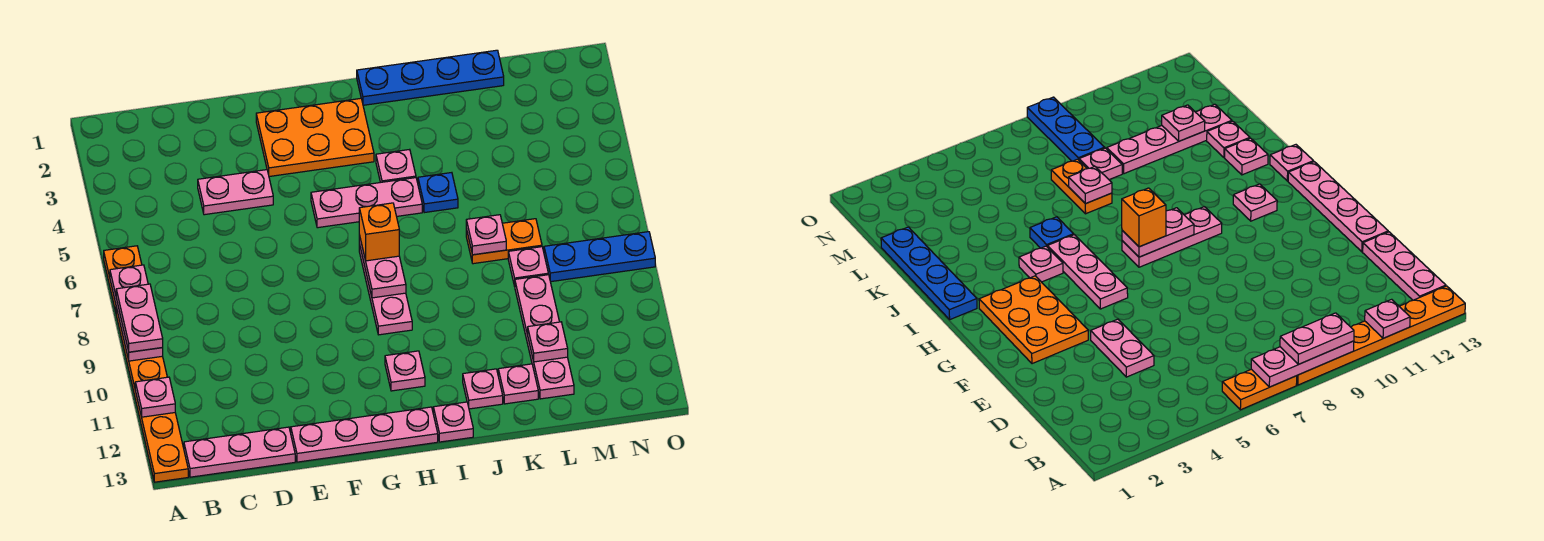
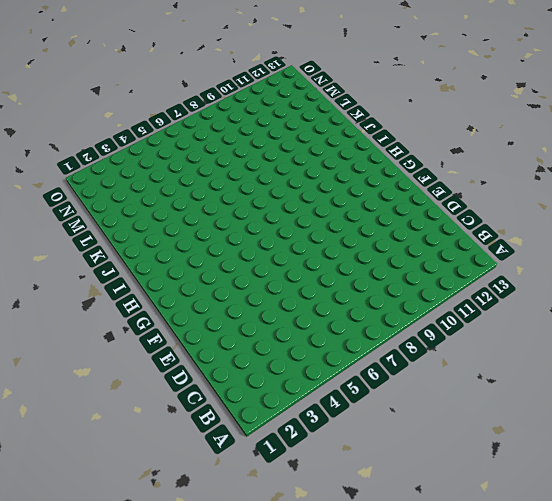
none -> orange 1x2 plate [104,246,142,312]
none -> orange 1x6 plate [116,308,188,482]
none -> pink 1x3 plate [184,427,295,477]

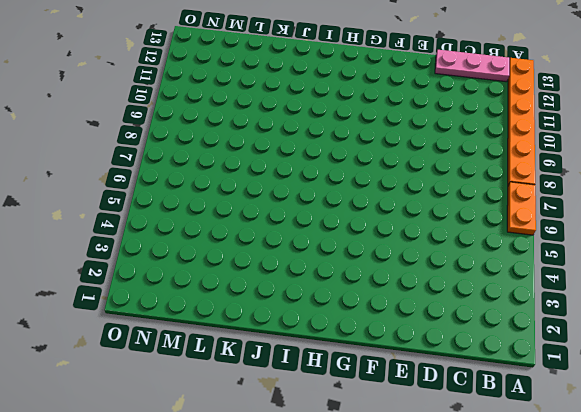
none -> pink 1x2 plate [198,170,273,215]
none -> pink 1x4 plate [291,407,438,462]
none -> orange 2x3 plate [256,98,374,177]

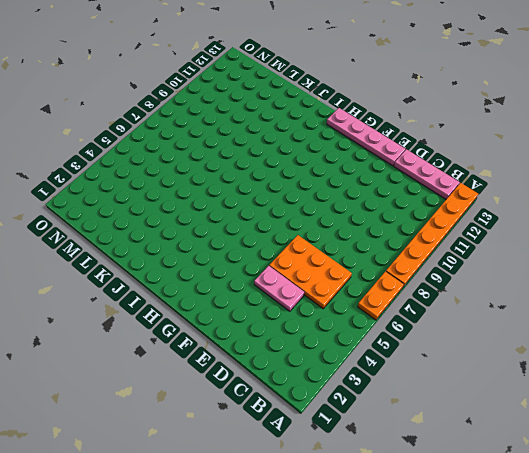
orange 2x3 plate [269,235,352,309] -> orange 2x3 plate moved to [256,98,374,177]
none -> pink 1x3 plate [311,178,422,228]
none -> pink 1x3 plate [359,244,412,335]
none -> pink 1x1 plate [385,351,425,391]

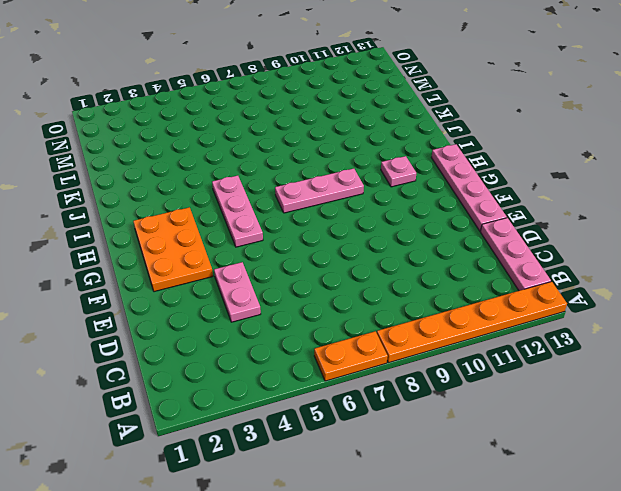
none -> blue 1x4 plate [357,50,504,105]
none -> pink 1x1 plate [376,149,416,182]
none -> pink 1x1 plate [433,402,473,442]

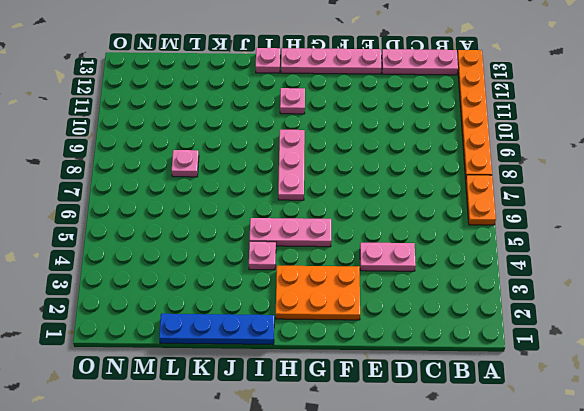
none -> blue 1x1 plate [418,173,458,213]
none -> pink 1x1 plate [463,369,503,409]
none -> orange 1x2 plate [466,219,542,264]

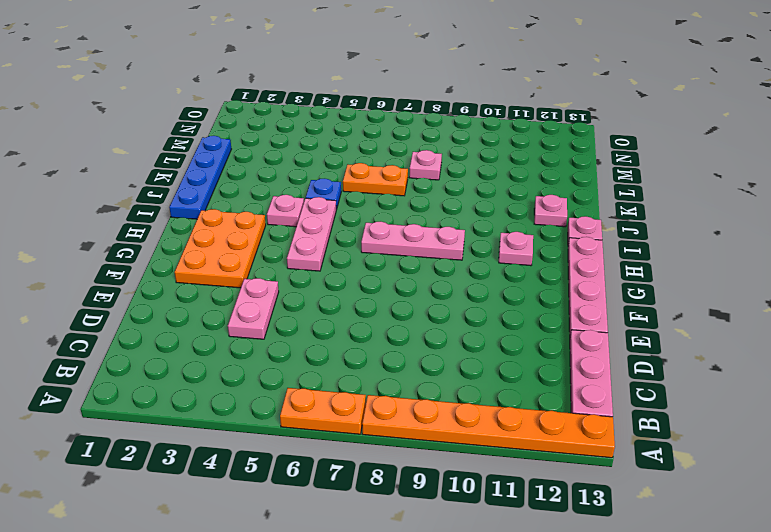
orange 1x2 plate [343,163,408,196] -> orange 1x2 plate turned to [466,219,542,264]
none -> pink 1x1 plate [498,364,538,404]
none -> pink 1x4 plate [515,275,574,399]
none -> blue 1x3 plate [544,232,655,282]

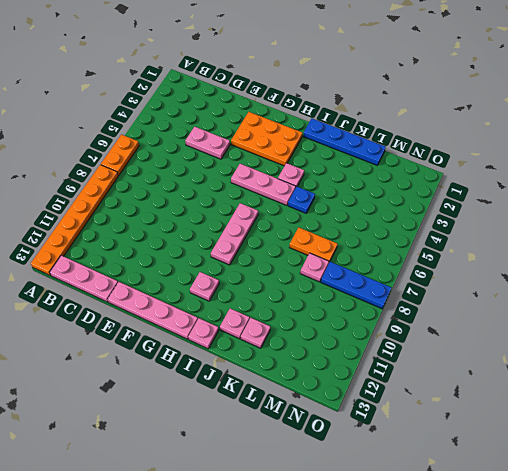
none -> pink 1x4 plate [515,275,574,399]
none -> pink 1x3 plate [110,265,163,361]
none -> pink 1x1 plate [135,377,175,417]

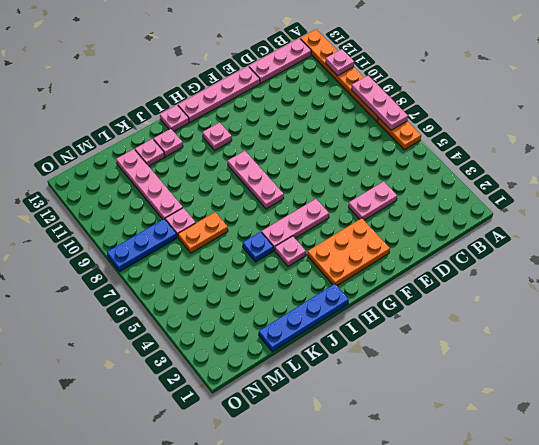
none -> pink 1x2 plate [359,235,406,298]
none -> pink 1x1 plate [466,215,506,255]
none -> pink 1x1 plate [528,322,568,362]

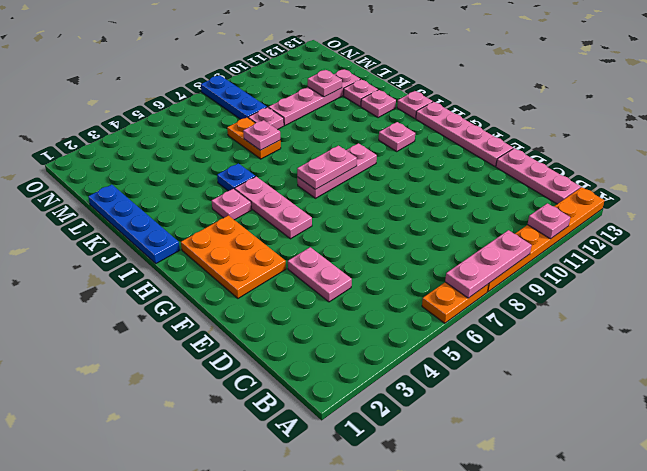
none -> pink 1x2 plate [116,284,163,352]
none -> orange 1x1 brick [359,203,399,261]

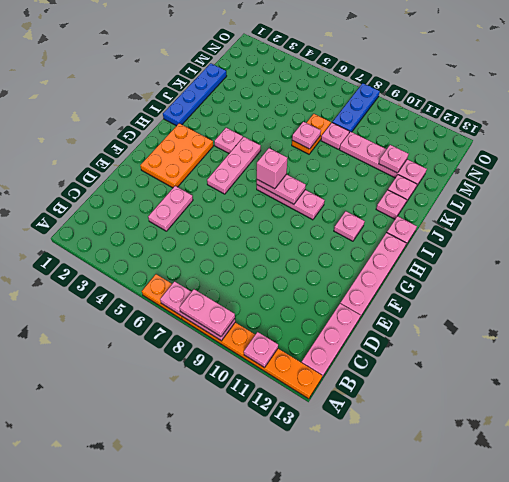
pink 1x1 brick [257,148,288,189] -> orange 1x1 brick [359,203,399,261]
none -> blue 1x1 plate [418,173,458,213]

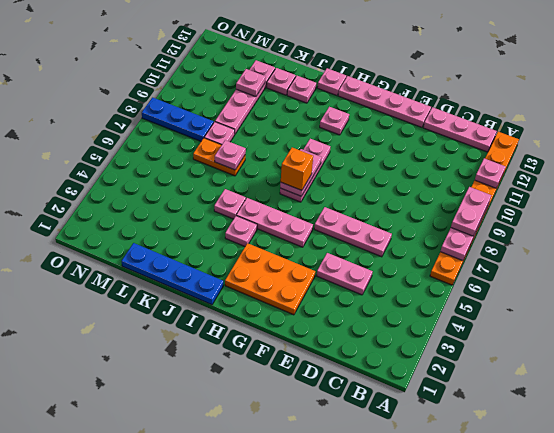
pink 1x3 plate [314,207,392,257] -> none
pink 1x1 plate [214,189,246,219] -> blue 1x1 plate [418,173,458,213]

